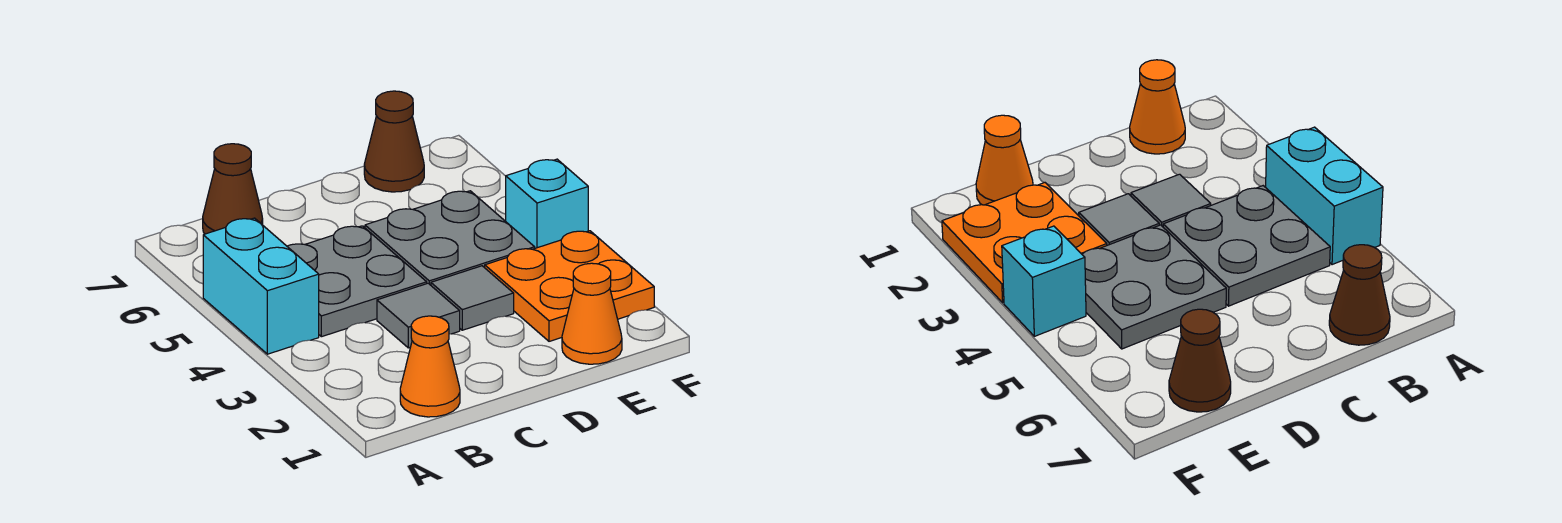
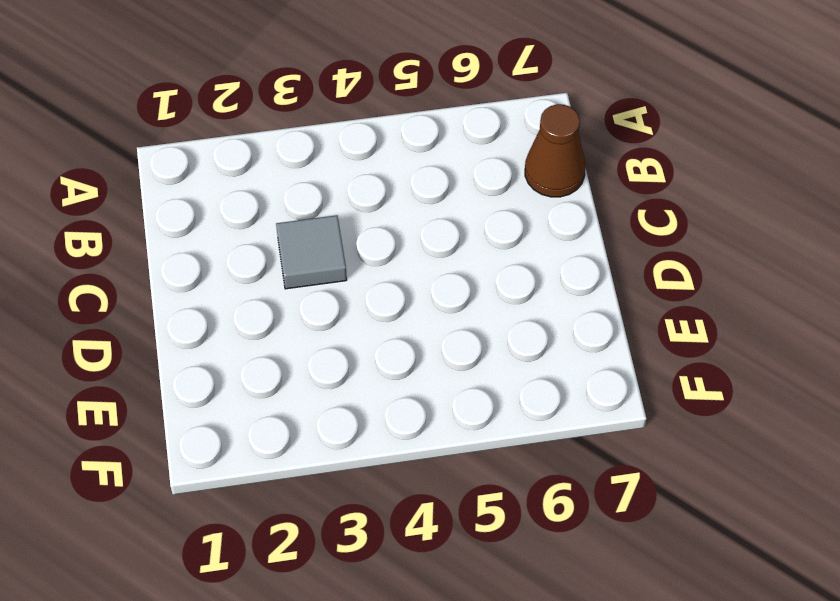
none -> cyan 1x2 brick [203,218,319,354]
none -> orange 1x1 cone [400,316,460,417]

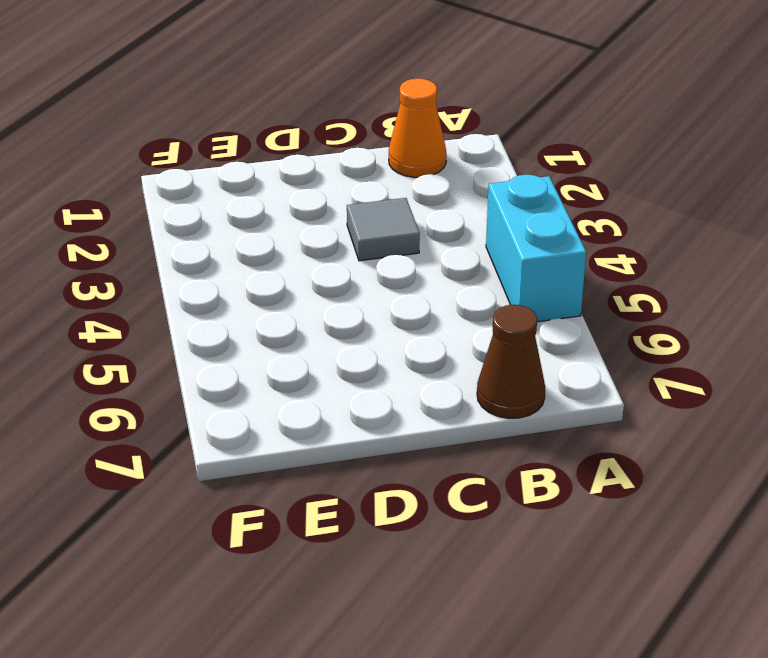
none -> grey 2x2 plate [287,226,427,337]
none -> grey 1x1 tile [431,266,514,330]

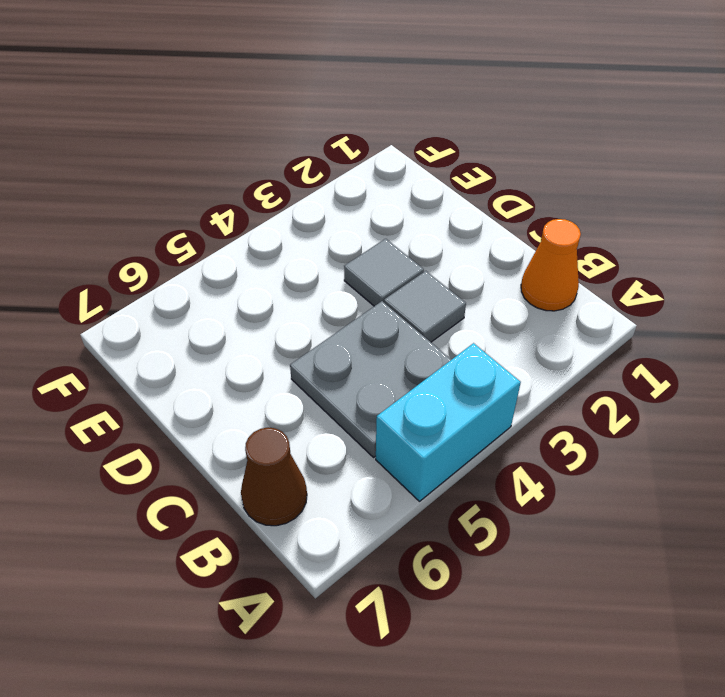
none -> grey 2x2 plate [365,191,535,285]
none -> orange 1x1 cone [562,263,622,364]

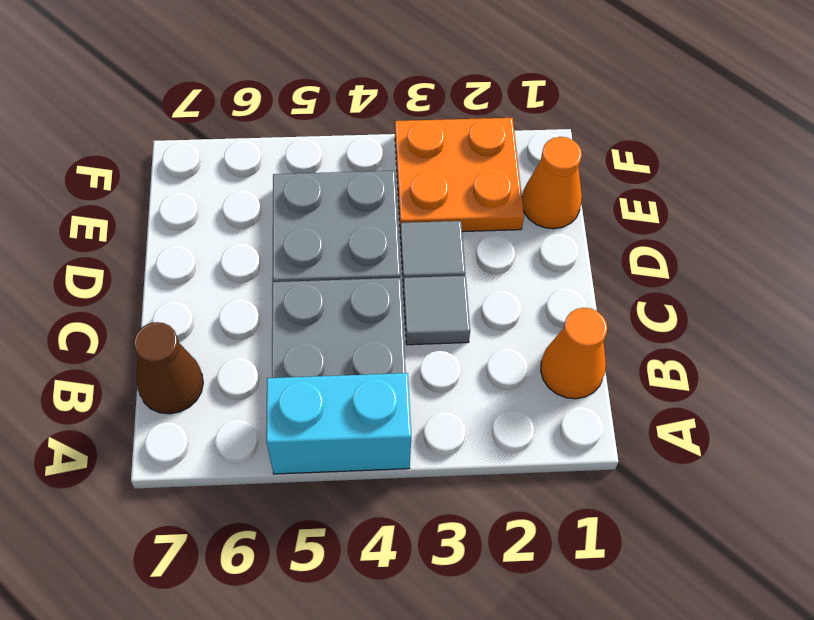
none -> brown 1x1 cone [364,91,424,192]
none -> cyan 1x1 brick [506,159,588,248]

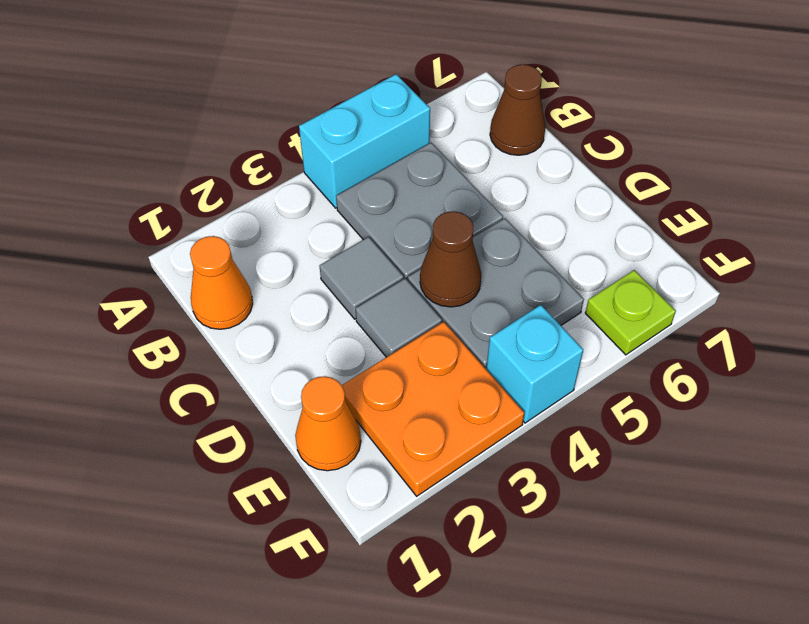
brown 1x1 cone [420,211,481,307] -> brown 1x1 cone moved to [364,91,424,192]
lime 1x1 plate [585,270,676,355] -> none

